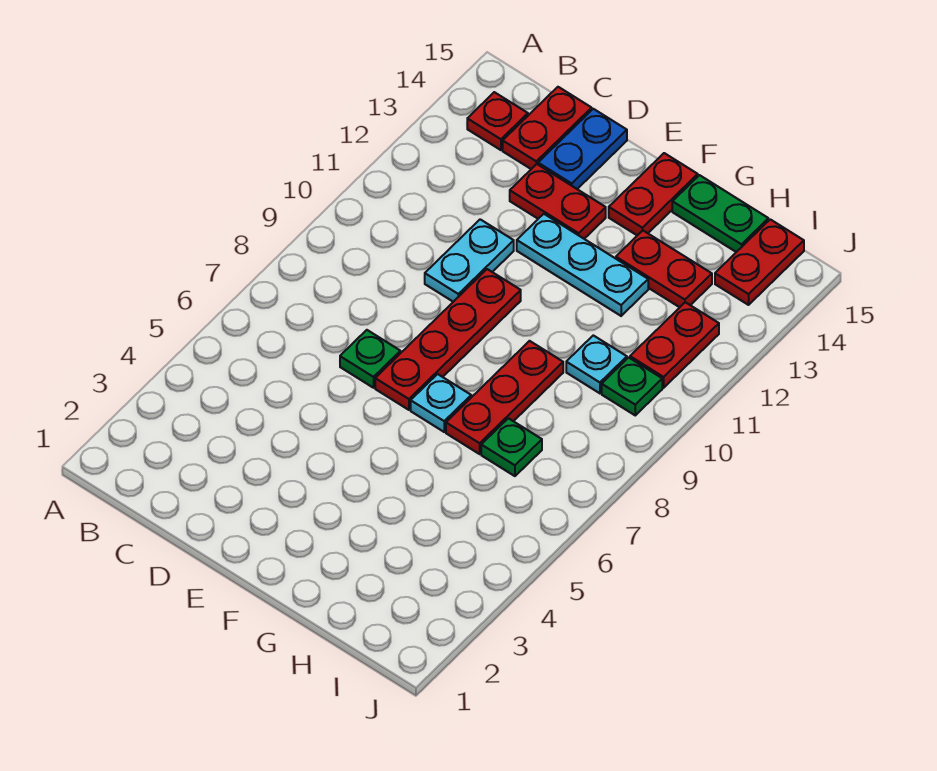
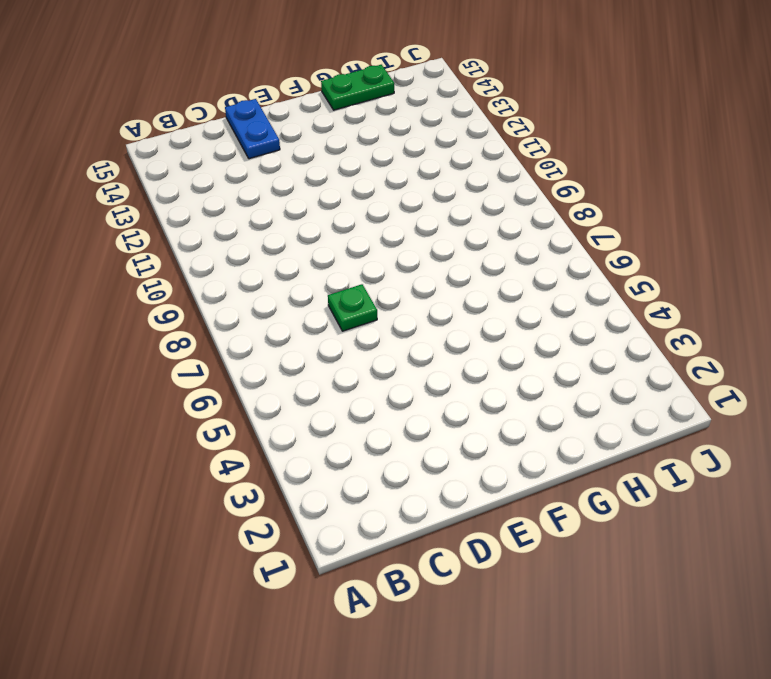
none -> red 1x1 plate [467,92,528,150]
none -> red 1x2 plate [503,87,592,169]
none -> cyan 1x2 plate [425,219,514,302]

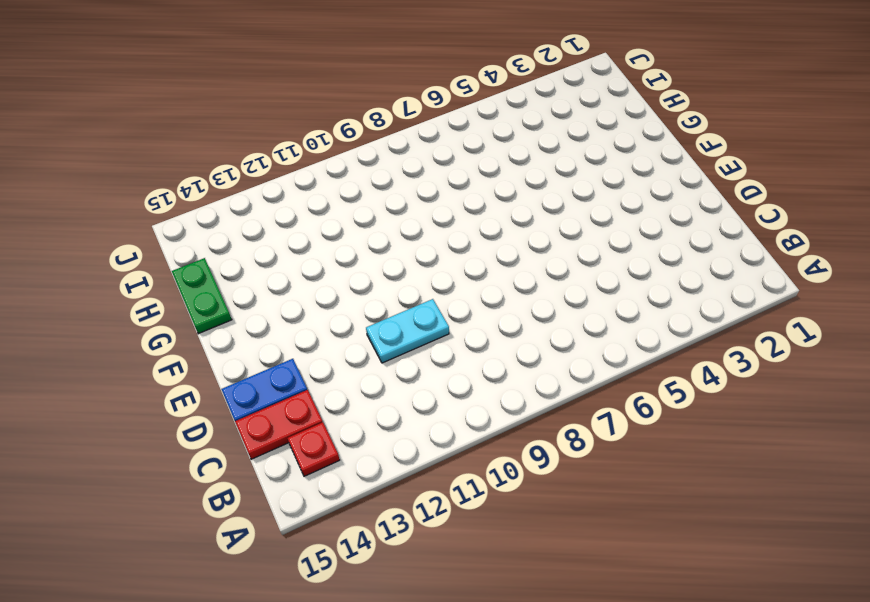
none -> green 1x1 plate [340,330,400,388]
none -> red 1x2 plate [510,164,606,239]
none -> red 1x4 plate [375,269,521,410]

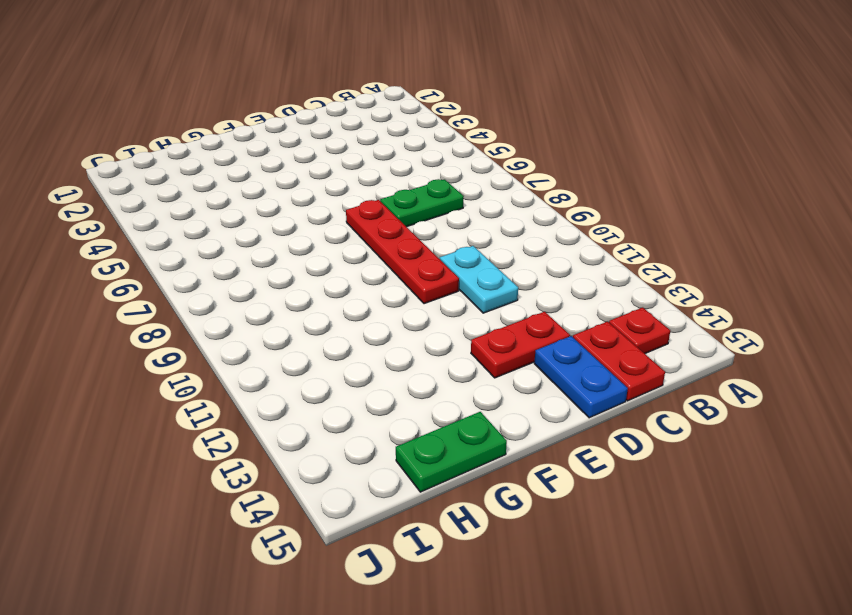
green 1x2 plate [380,179,464,227] -> green 1x1 plate [340,330,400,388]
none -> cyan 1x3 plate [517,214,648,316]
none -> cyan 1x1 plate [411,374,471,432]
none -> red 1x2 plate [609,153,698,235]

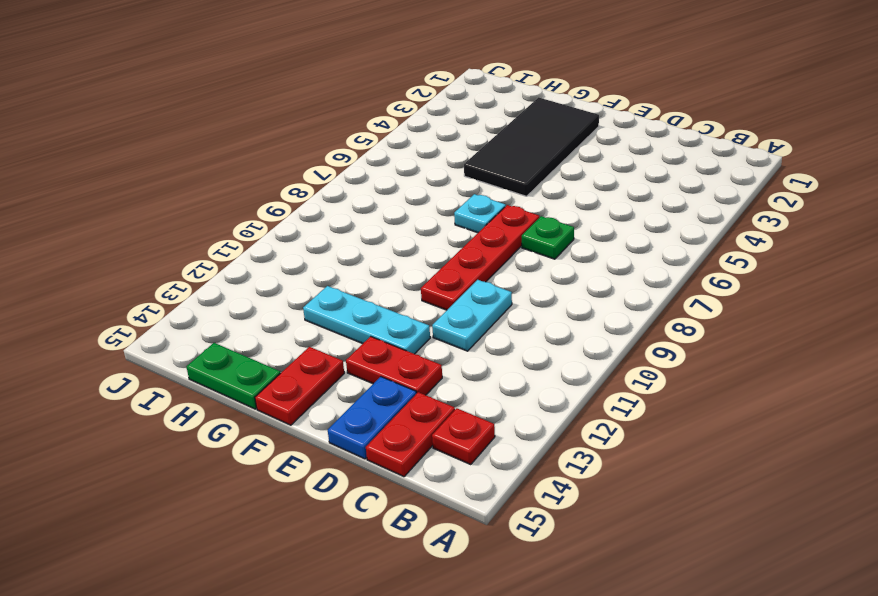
black 2x4 tile [464,97,599,196] -> none
none -> red 1x3 plate [446,341,563,454]
none -> red 1x2 plate [616,231,712,307]
none -> green 1x1 plate [481,418,542,476]

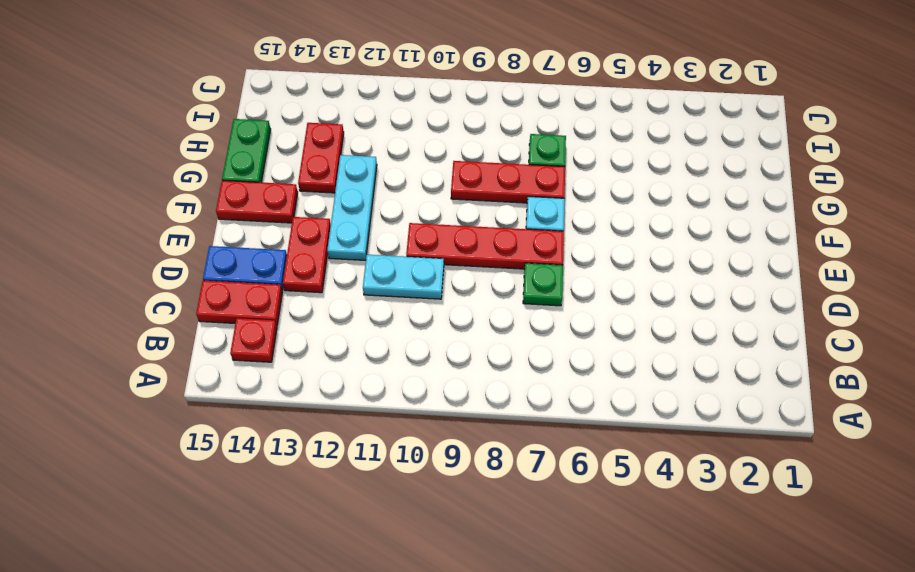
none -> cyan 1x1 plate [566,335,627,393]
none -> green 1x1 plate [602,358,662,415]
none -> red 1x2 plate [630,302,719,388]

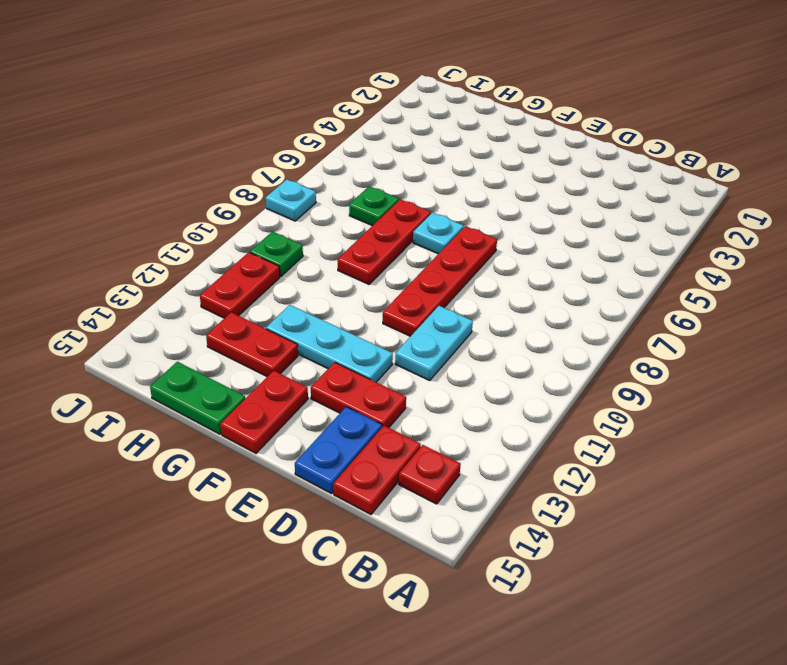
cyan 1x1 plate [266,179,316,221] -> cyan 1x1 plate moved to [566,335,627,393]
none -> green 1x1 plate [340,330,400,388]
none -> red 1x2 plate [715,219,804,305]

